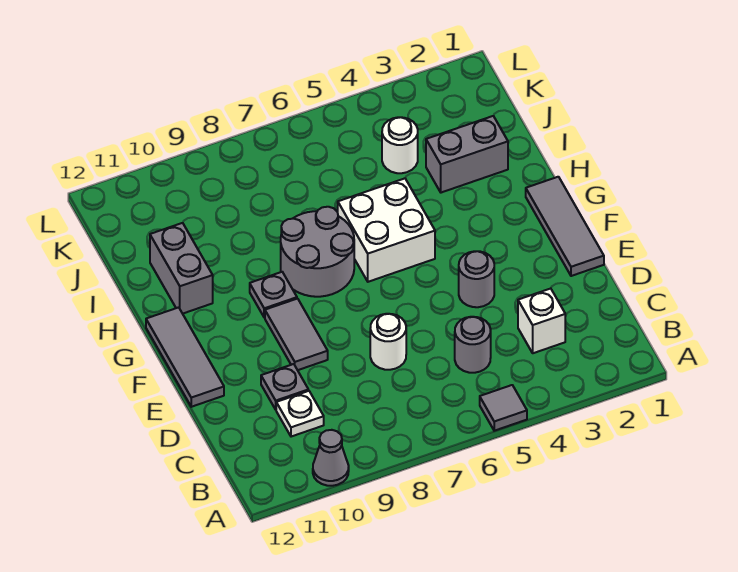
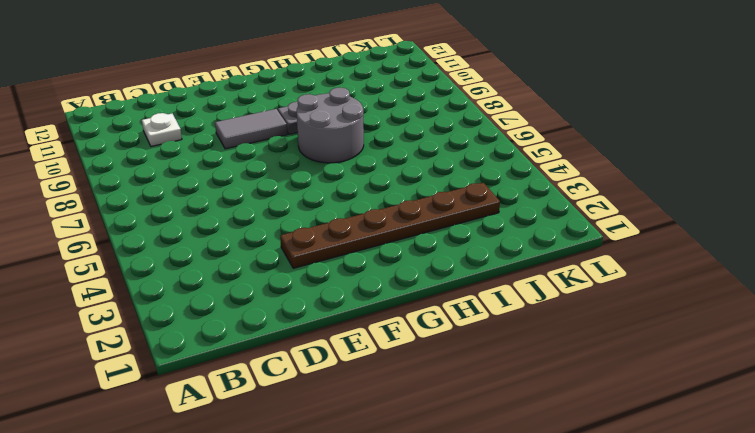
brown 1x6 plate [280,183,500,268] -> grey 1x2 brick [426,116,508,193]
none -> grey 1x1 tile [480,385,527,431]
none -> grey 1x1 cone [313,430,349,486]
none -> white 1x1 brick [518,289,565,353]

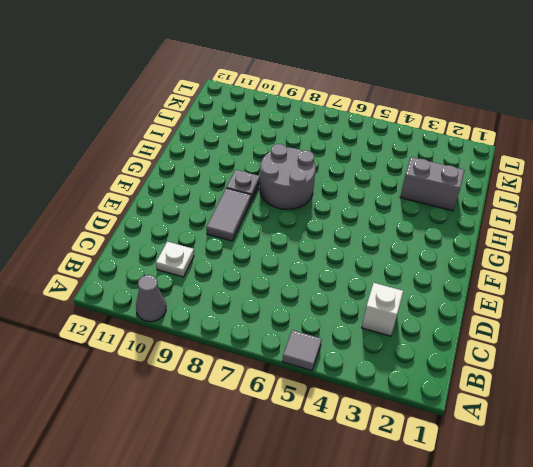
none -> grey 1x1 round brick [455,317,491,373]
none -> white 1x1 round brick [370,314,406,370]
none -> grey 1x1 plate [261,364,308,410]

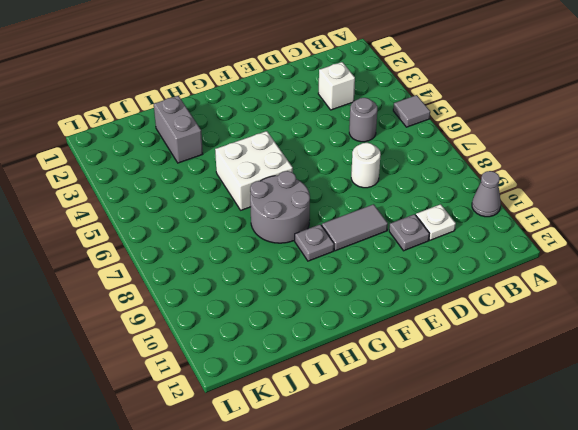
none -> grey 1x3 tile [526,177,604,276]
none -> grey 1x1 round brick [459,251,494,307]
none -> grey 1x3 tile [146,307,224,407]

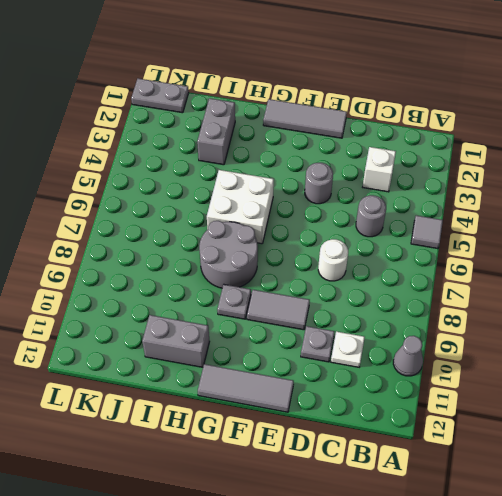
grey 1x2 plate [131,79,189,113] -> none
none -> white 1x1 round brick [382,117,418,173]

